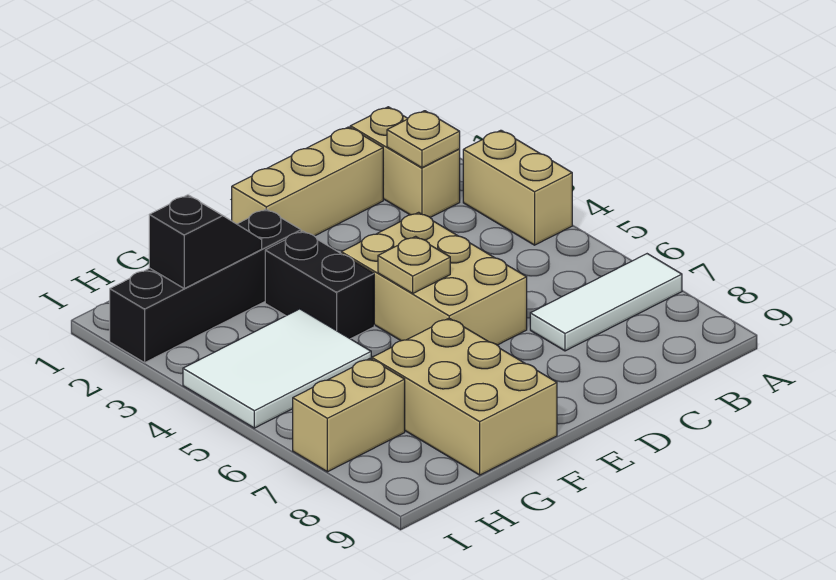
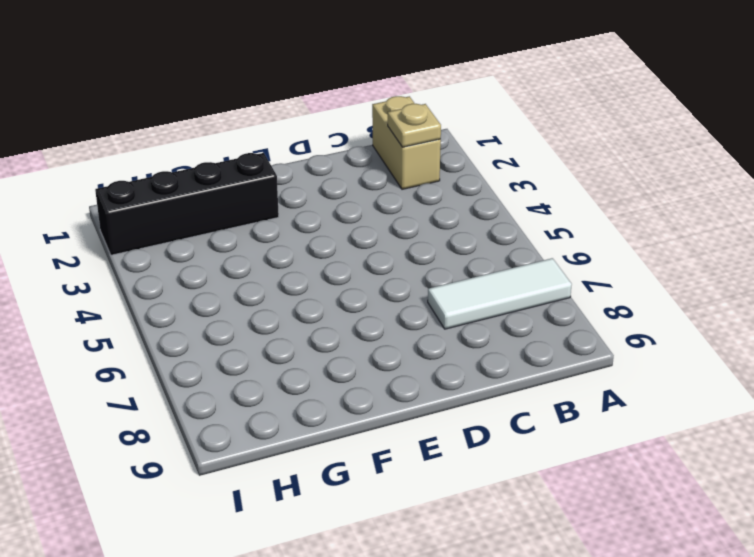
none -> tan 1x2 brick [463,130,572,245]
none -> tan 1x3 brick [232,127,383,236]
none -> tan 2x3 brick [341,212,527,345]

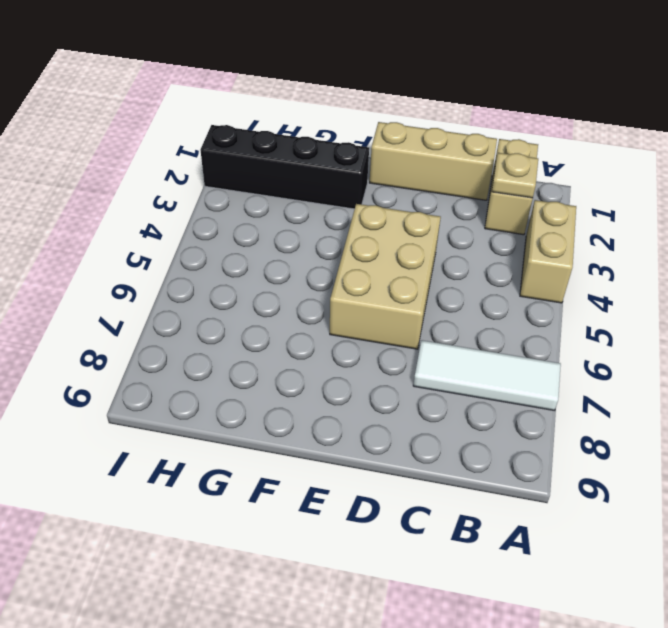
none -> black 1x2 brick [265,231,374,339]
none -> tan 2x3 brick [372,318,557,475]
none -> white 2x3 tile [183,309,371,428]

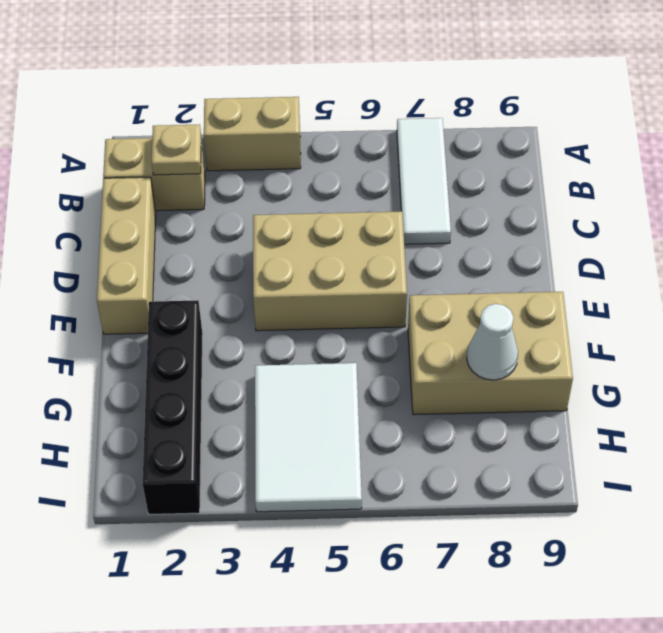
white 1x1 cone [467,304,518,380] -> none
none -> black 1x2 brick [265,231,374,339]
none -> tan 1x2 brick [293,359,405,472]
none -> tan 1x1 plate [378,236,450,293]

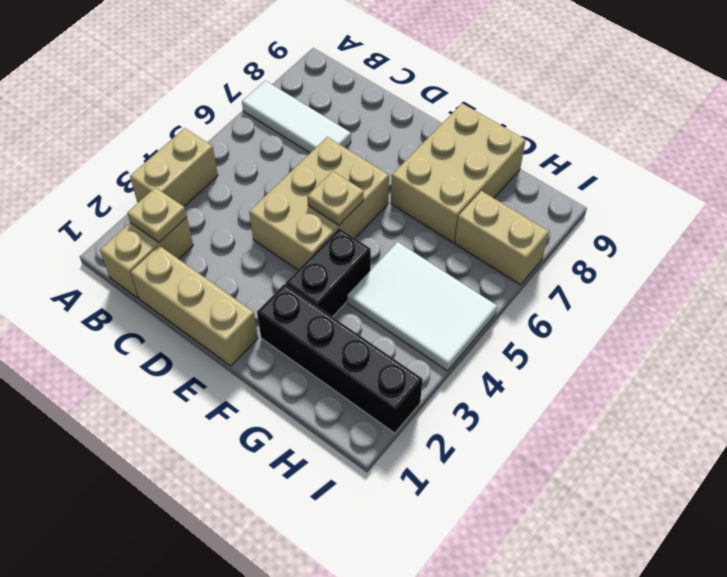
none -> black 1x2 slope [149,195,262,288]

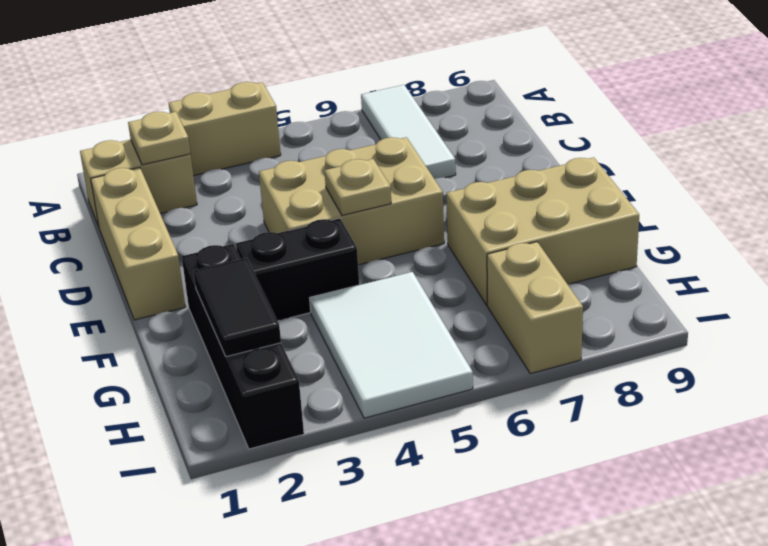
black 1x2 tile [194,258,281,357] -> black 1x2 slope [149,195,262,288]

